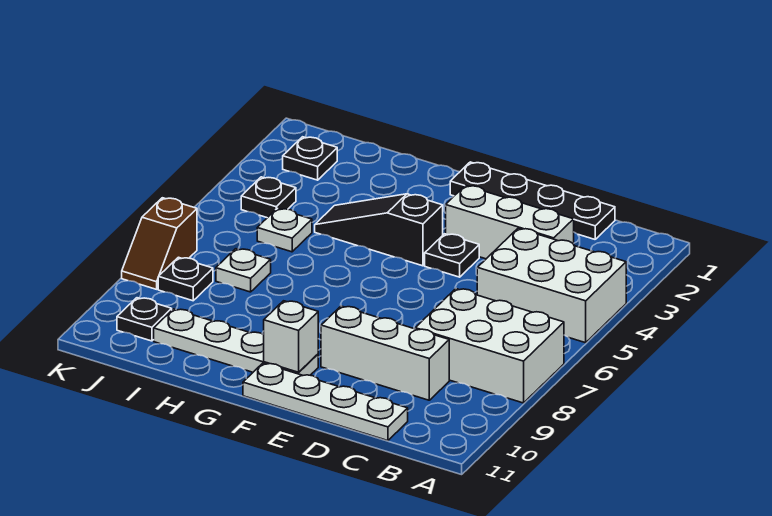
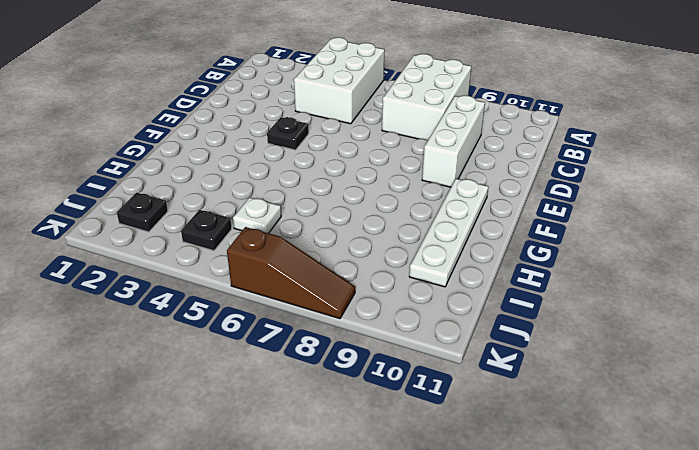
brown 1x3 slope [227,227,355,319] -> brown 1x2 slope [122,198,197,289]
none -> black 1x4 plate [450,162,615,239]
none -> white 1x3 brick [446,185,574,259]
none -> white 1x4 plate [243,363,408,441]

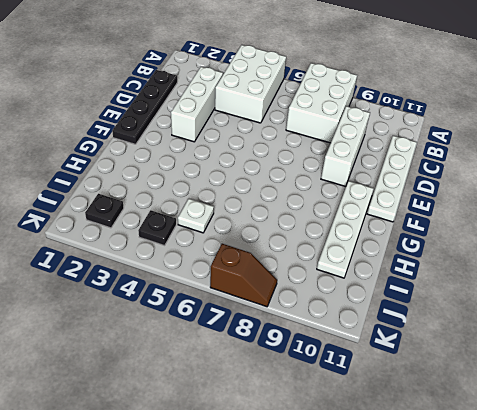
none -> black 1x1 plate [425,234,479,277]
none -> black 1x3 slope [315,194,443,266]
none -> white 1x1 plate [216,249,271,292]

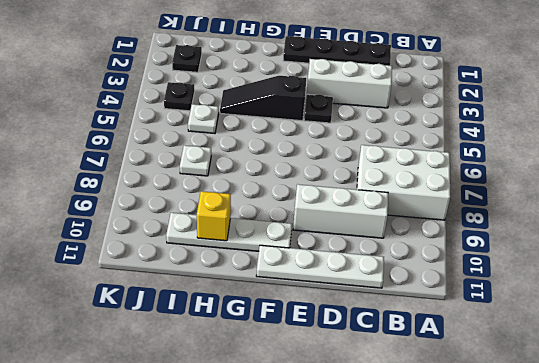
yellow 1x1 brick [197,191,231,241] -> none
none -> white 2x3 brick [477,228,626,343]
none -> black 1x1 plate [158,257,213,301]
none -> black 1x1 plate [117,298,172,341]

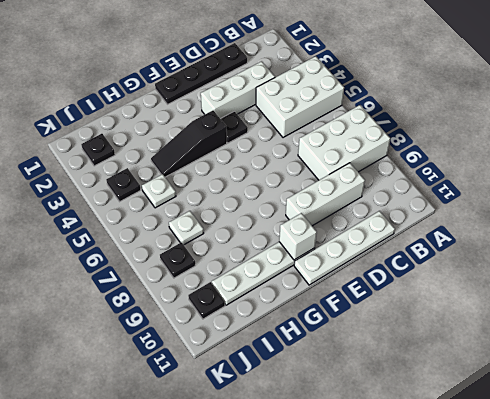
none -> brown 1x2 slope [122,198,197,289]

